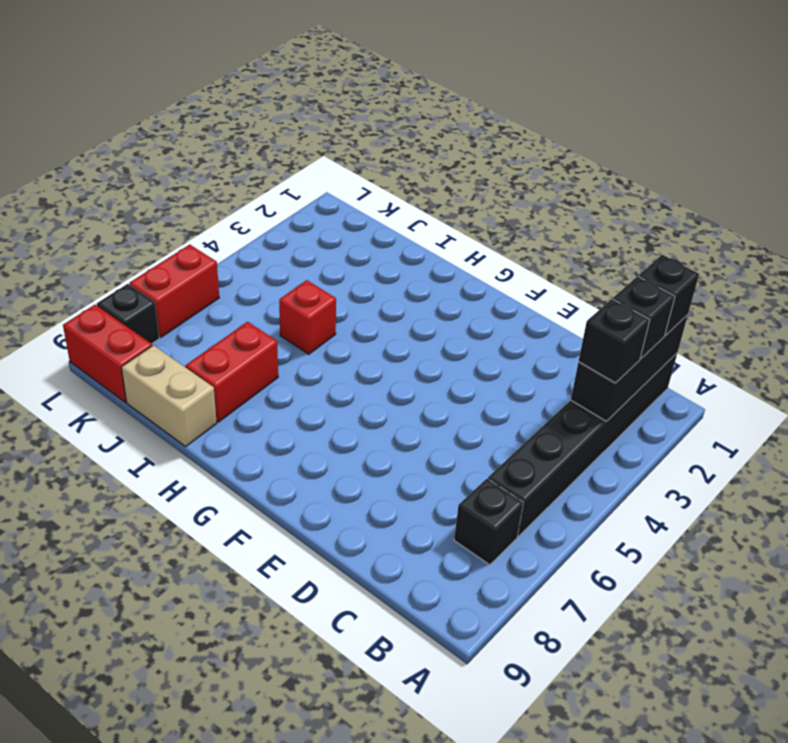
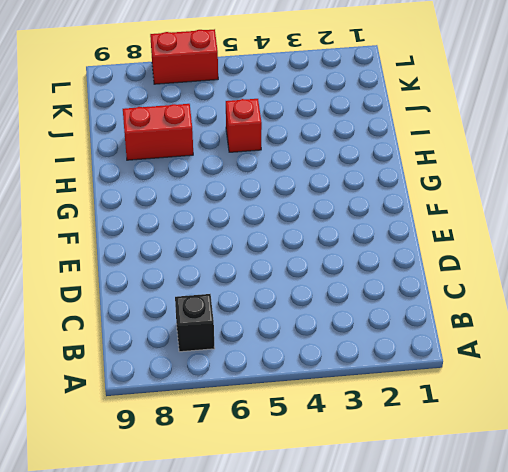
none -> black 1x6 brick [488,353,677,536]
none -> tan 1x2 brick [121,345,217,447]
none -> red 1x2 brick [63,305,152,402]

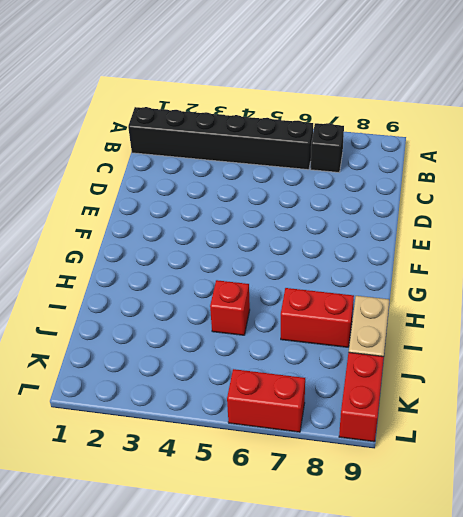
none -> black 1x1 brick [97,284,159,344]
none -> black 1x3 brick [571,315,688,421]
none -> black 1x1 brick [639,255,699,335]

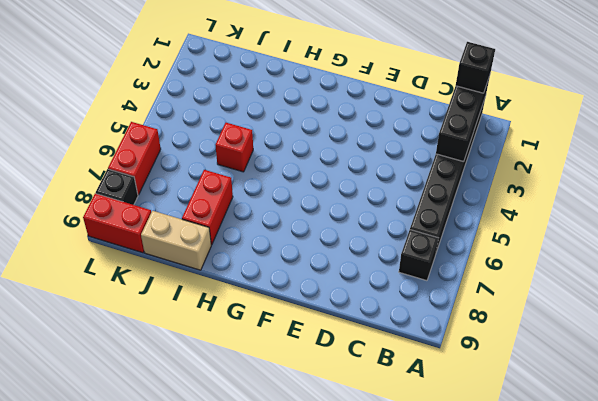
none -> black 1x1 brick [613,276,675,358]
none -> black 1x1 brick [579,299,650,383]

